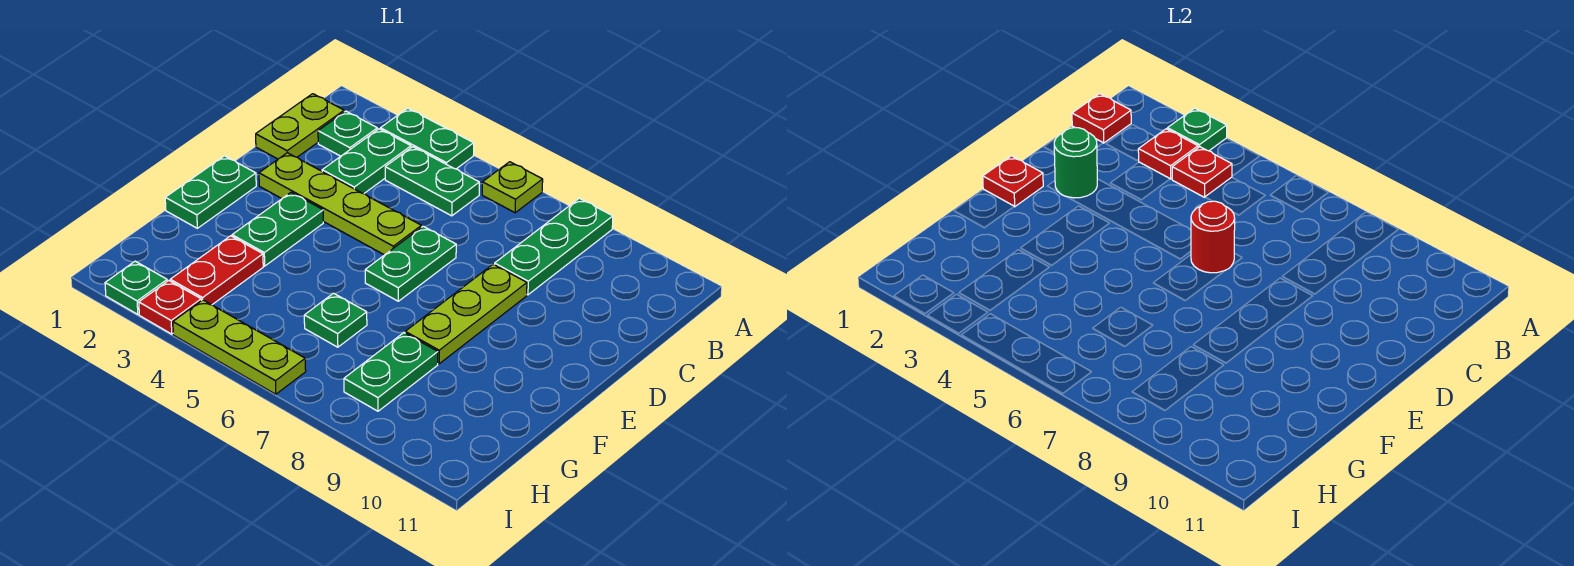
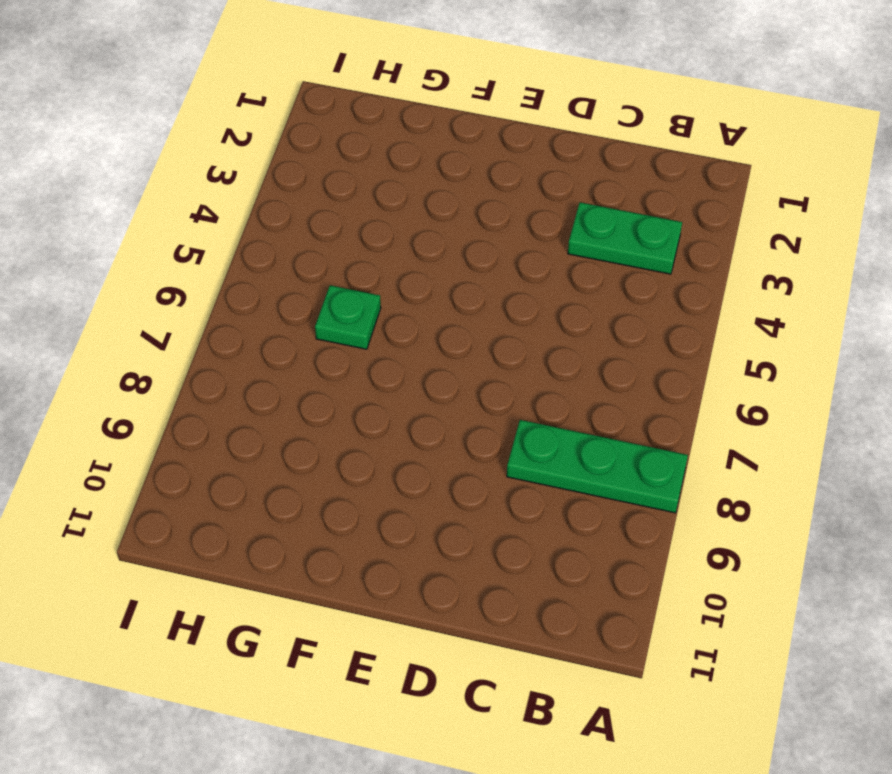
none -> green 1x2 plate [380,108,474,169]
none -> lime 1x1 plate [482,162,543,213]
none -> lime 1x2 plate [256,94,344,159]

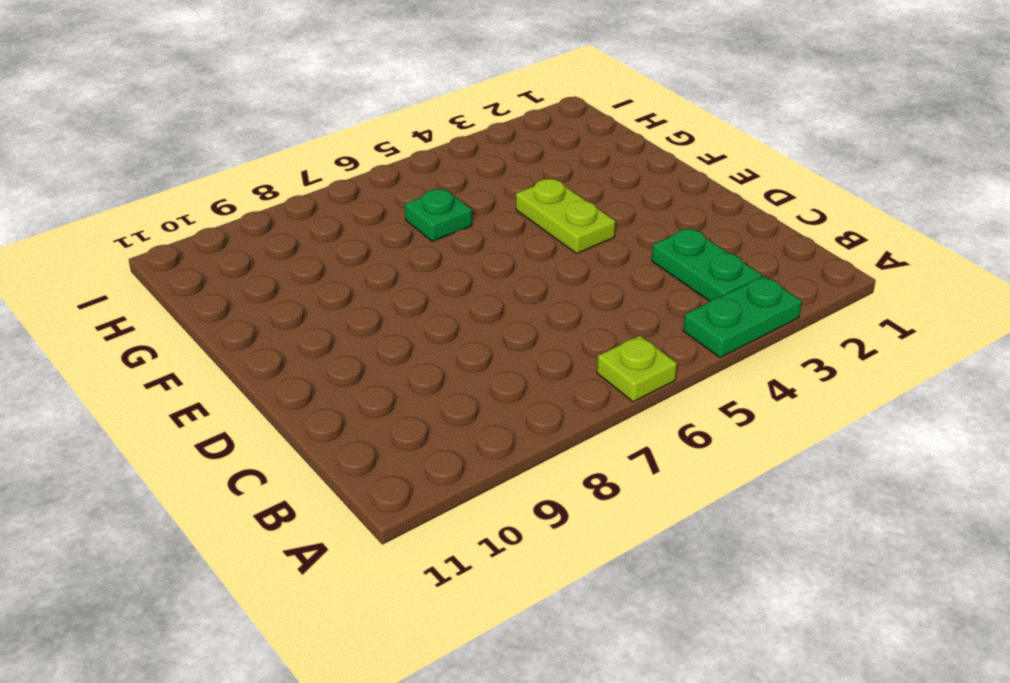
lime 1x2 plate [516,179,615,253] -> lime 1x2 plate moved to [256,94,344,159]
none -> green 1x3 plate [494,198,613,295]
none -> green 1x1 plate [318,111,377,156]
none -> green 1x2 plate [385,147,479,216]

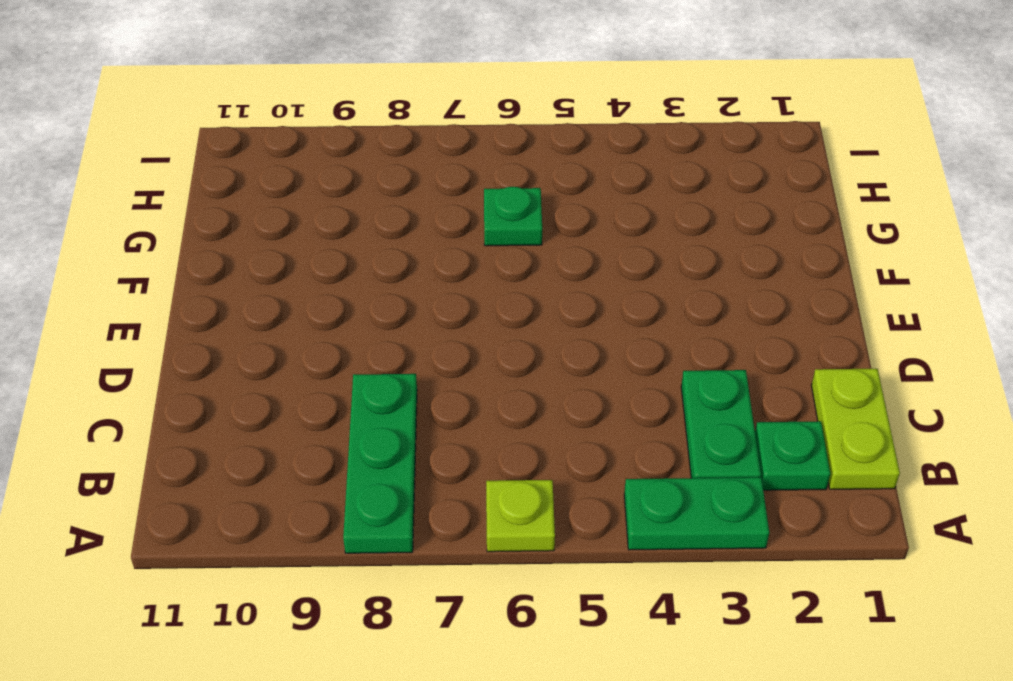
none -> green 1x2 plate [385,147,479,216]
none -> lime 1x4 plate [259,153,421,255]
none -> green 1x2 plate [365,226,456,301]

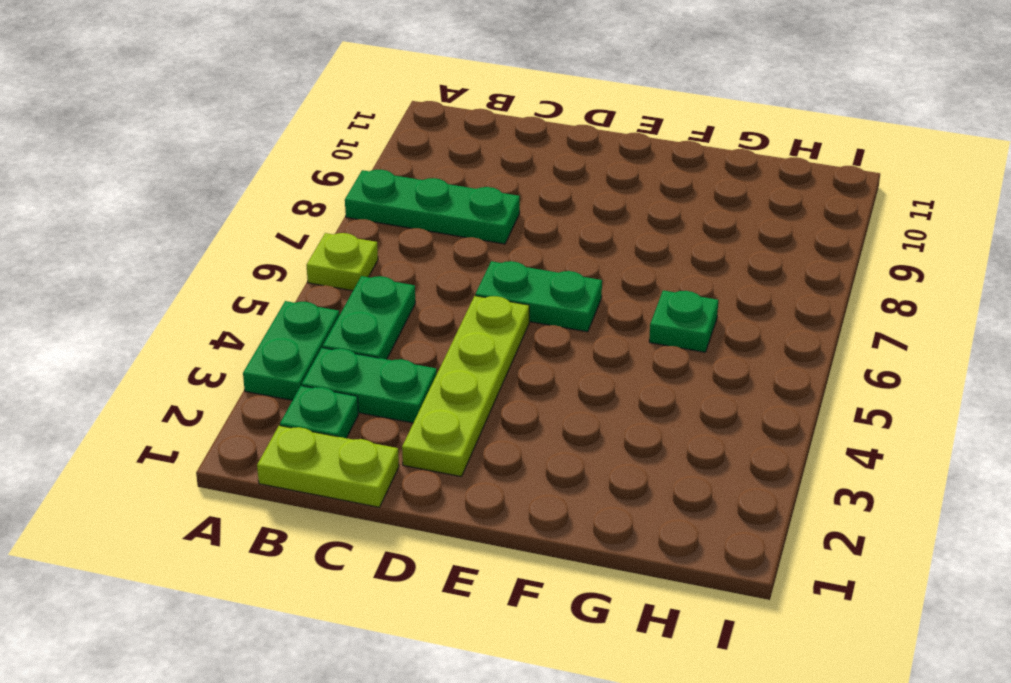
none -> lime 1x3 plate [405,264,527,364]
none -> green 1x2 plate [165,156,256,228]
none -> green 1x2 plate [232,192,323,266]

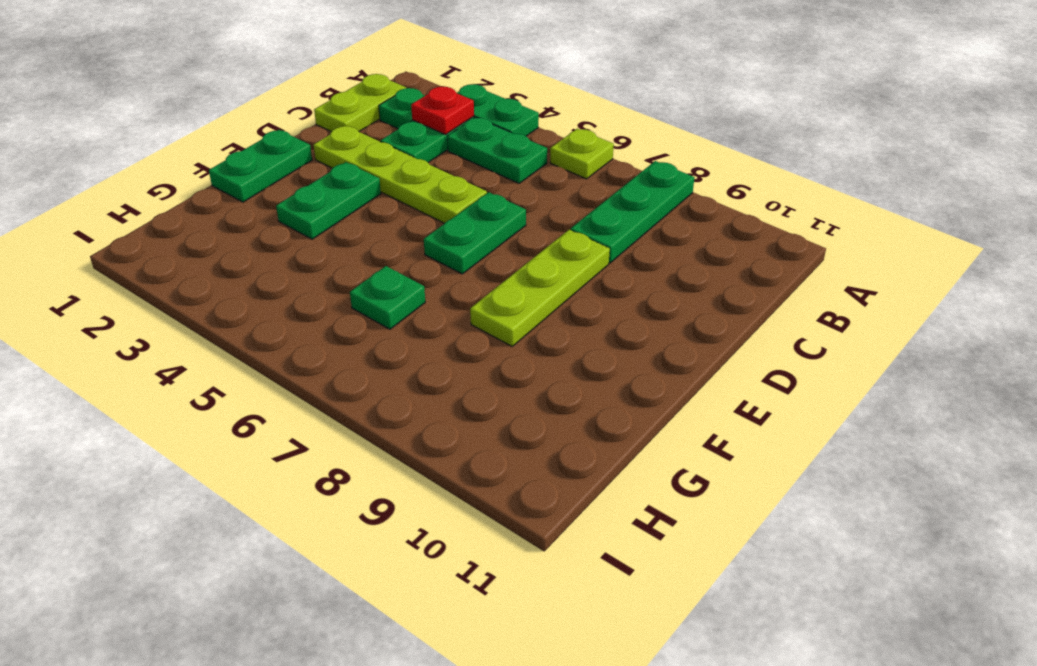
none -> red 1x2 plate [170,236,263,305]
none -> green 1x2 plate [344,333,438,411]
none -> green 1x1 plate [105,261,167,314]

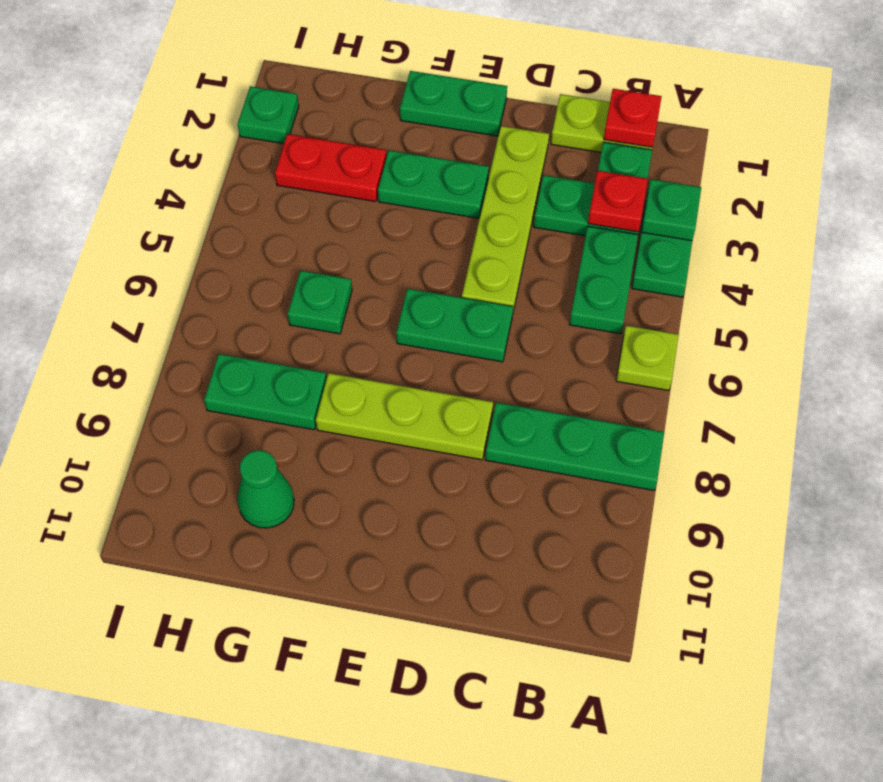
green 1x1 cone [237,450,294,528] -> none
none -> red 1x1 plate [139,281,201,334]
none -> lime 1x3 plate [173,300,306,394]
none -> red 1x1 plate [1172,147,1232,197]

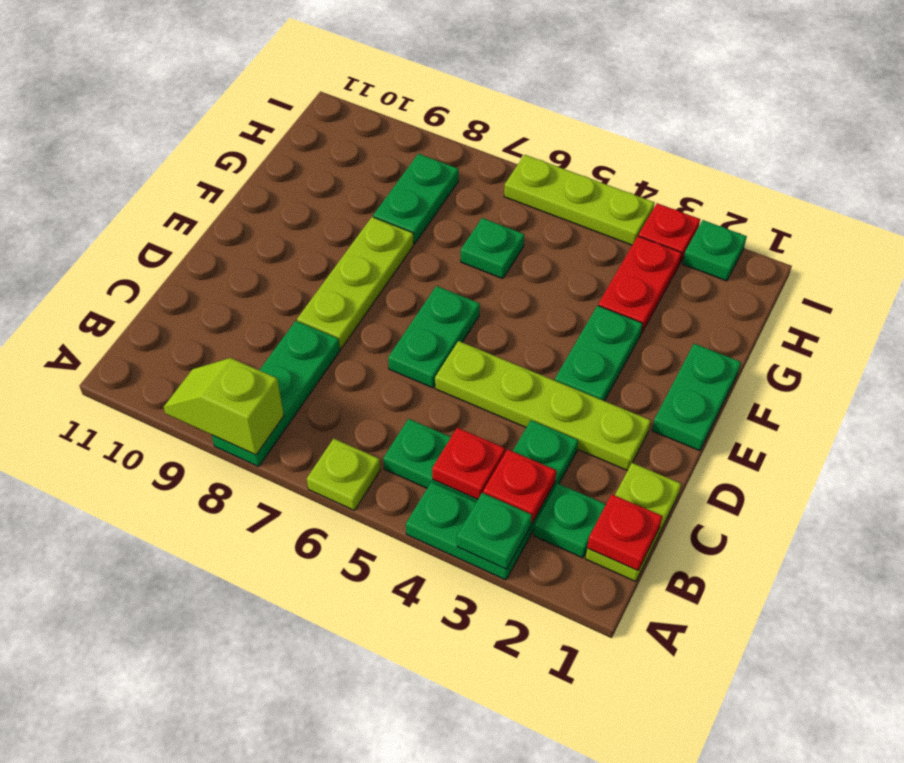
lime 1x2 slope [164,358,284,455] -> none
none -> green 1x1 round brick [1054,128,1097,198]
none -> red 1x1 round brick [1191,201,1235,273]
none -> red 1x1 plate [983,156,1043,207]

